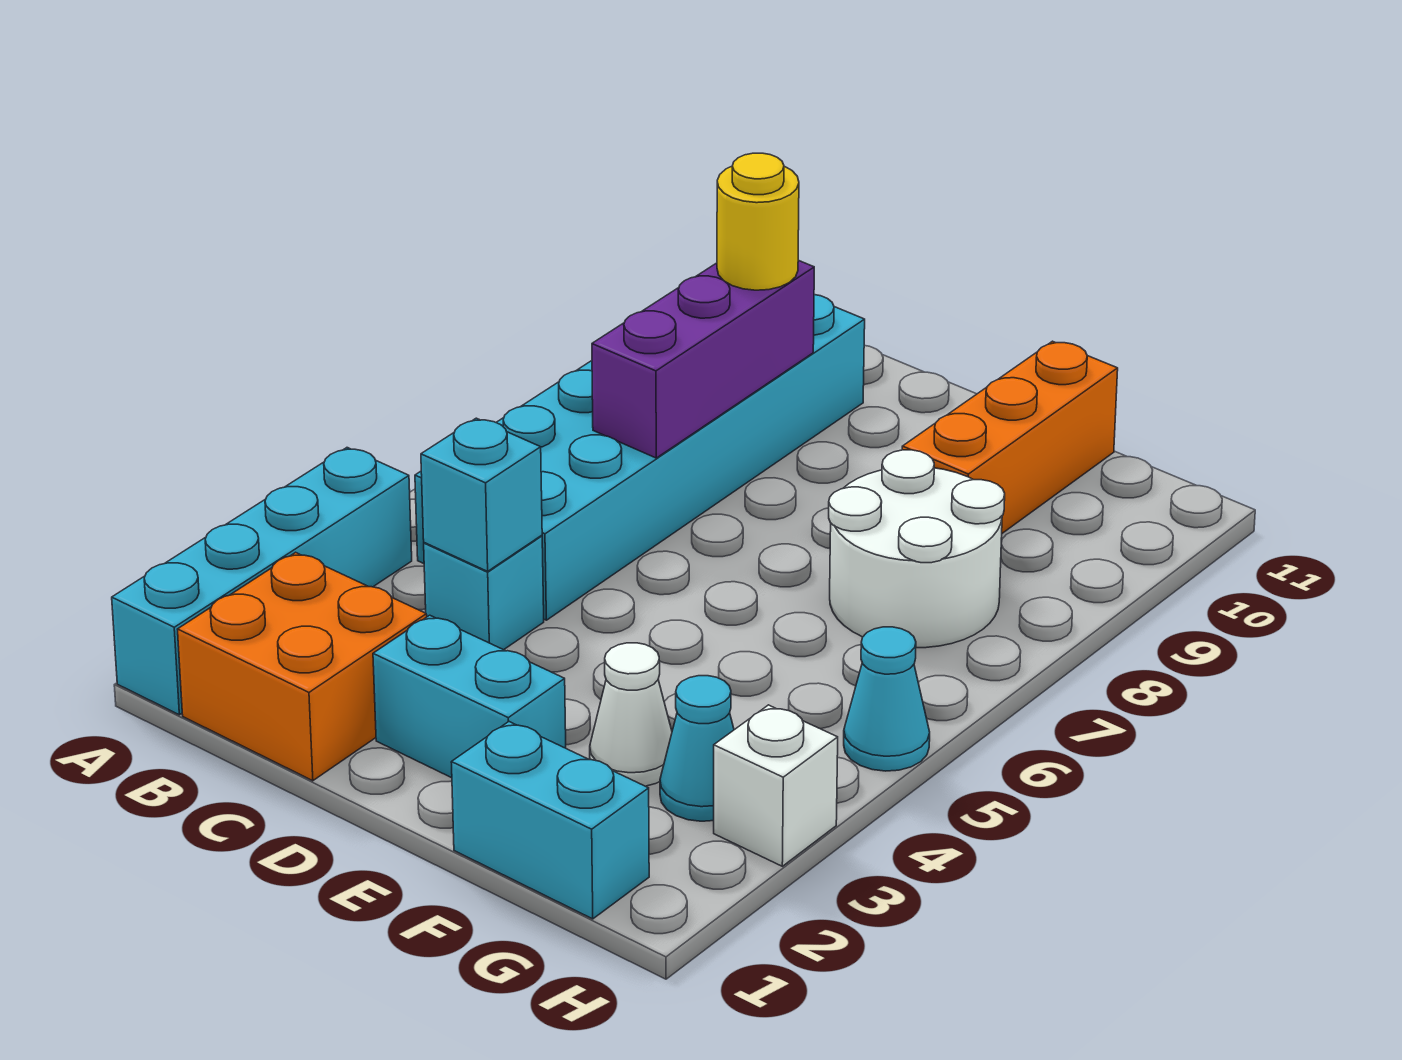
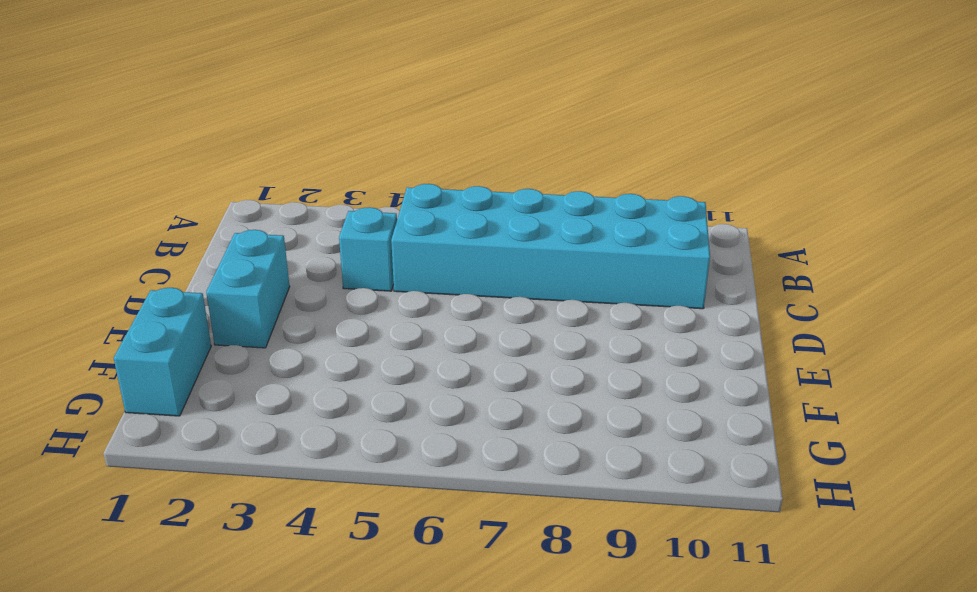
none -> cyan 1x4 brick [112,448,412,715]
none -> orange 2x2 brick [178,552,427,781]
none -> white 1x1 cone [590,643,672,786]

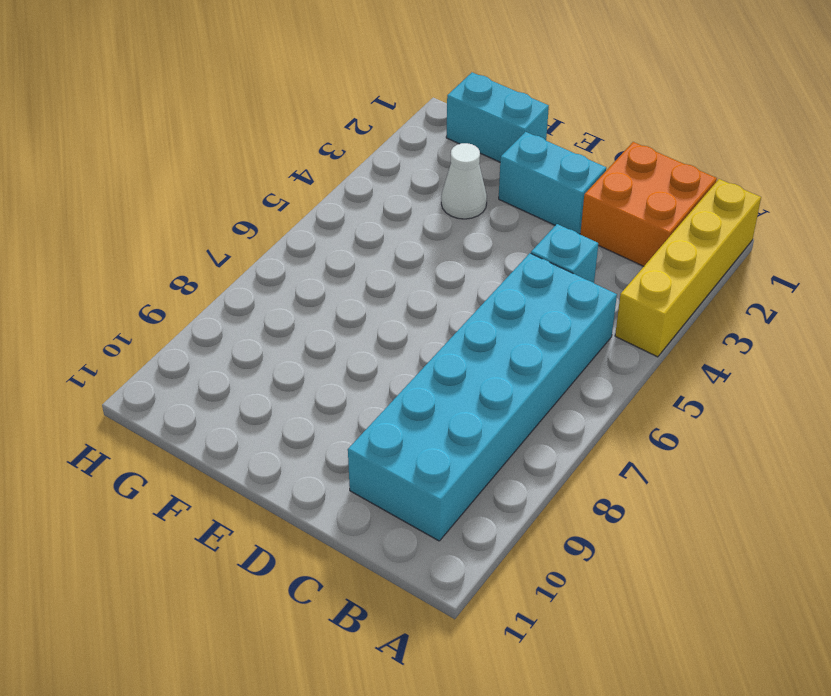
yellow 1x4 brick [615,179,761,357] -> cyan 1x4 brick [112,448,412,715]
none -> white 2x2 round brick [829,450,1005,648]
none -> orange 1x3 brick [902,341,1118,533]
none -> cyan 1x1 cone [660,676,734,821]

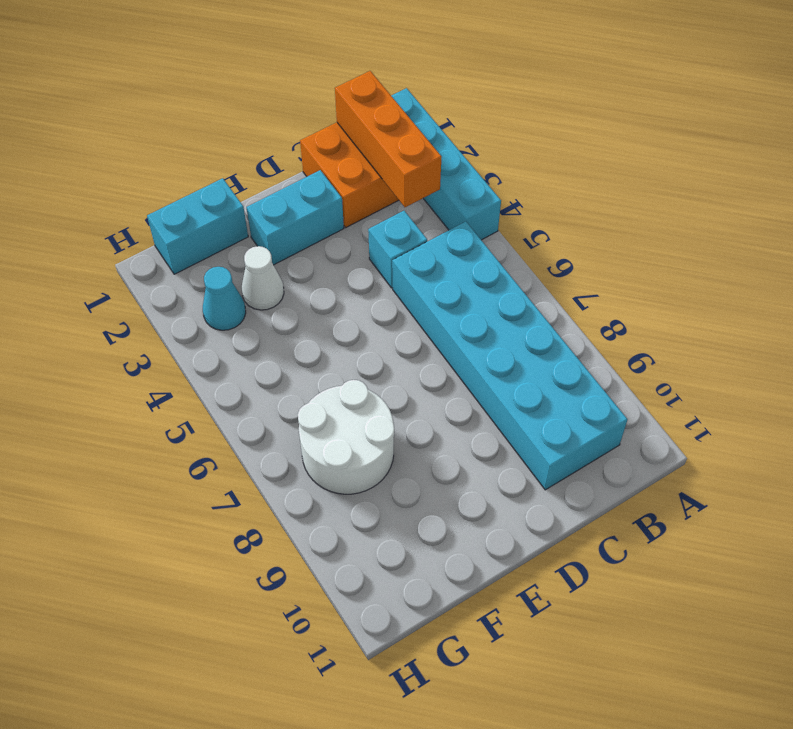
orange 1x3 brick [335,71,441,207] -> orange 1x3 brick moved to [902,341,1118,533]
none -> white 1x1 brick [714,705,838,866]
none -> cyan 1x1 cone [844,627,930,771]
none -> cyan 1x1 brick [421,418,542,571]

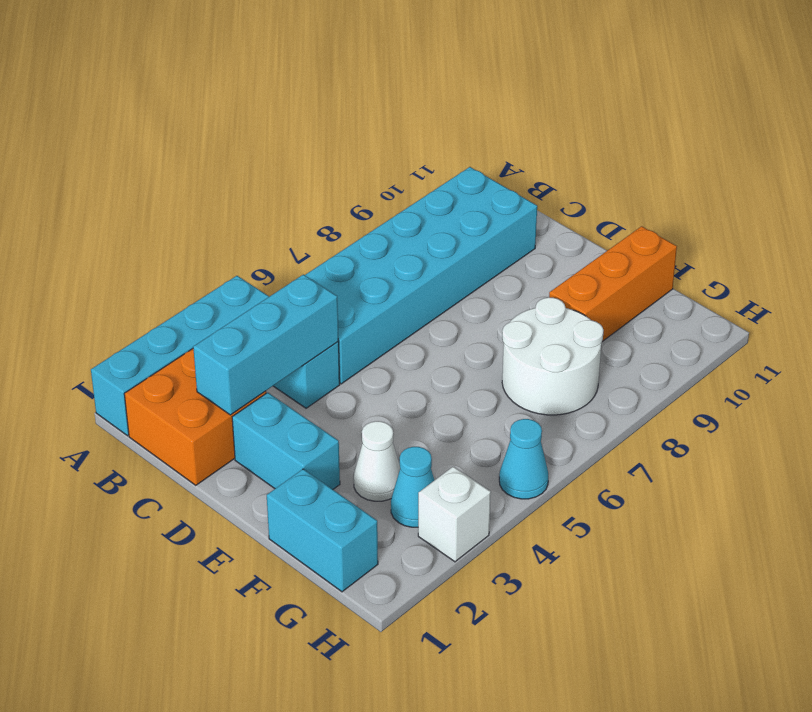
cyan 1x3 brick [193,275,339,415] -> cyan 1x1 brick [421,418,542,571]
none -> purple 1x3 brick [592,260,814,458]
none -> yellow 1x1 round brick [717,153,799,290]

